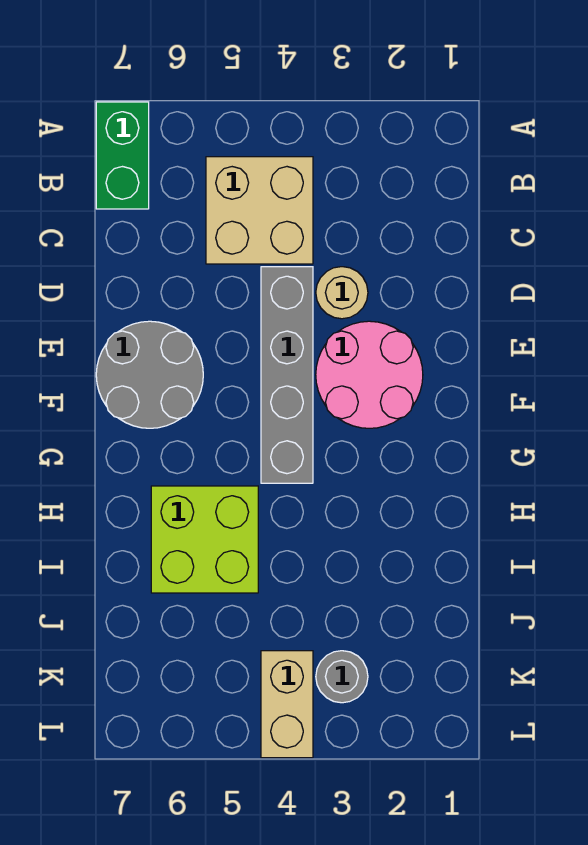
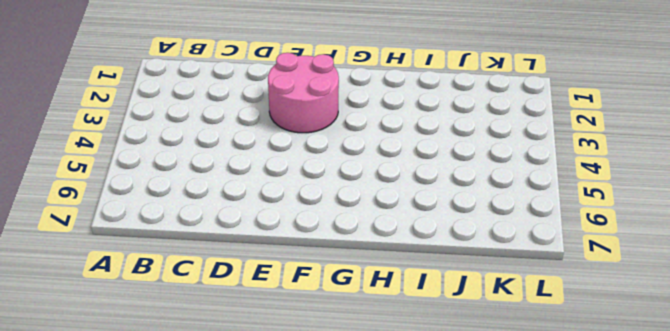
none -> green 1x2 brick [96,102,149,209]
none -> tan 2x2 brick [206,157,313,264]

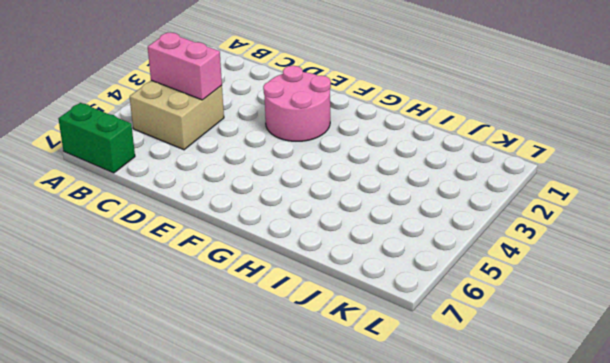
pink 1x2 brick [148,33,222,100] -> none
none -> tan 1x1 round brick [316,267,368,319]
none -> grey 1x4 brick [261,267,313,483]

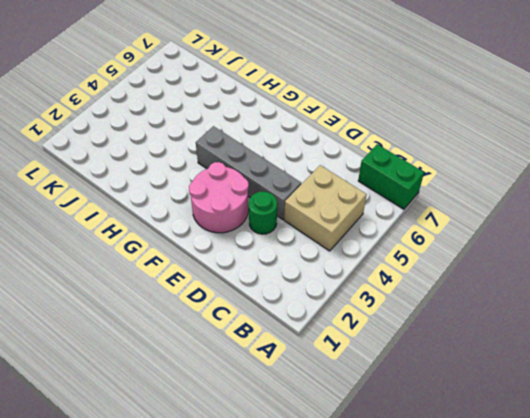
green 1x1 round brick [249,191,277,234] -> tan 1x1 round brick [316,267,368,319]
none -> grey 2x2 round brick [96,321,203,428]
none -> lime 2x2 brick [151,486,258,593]

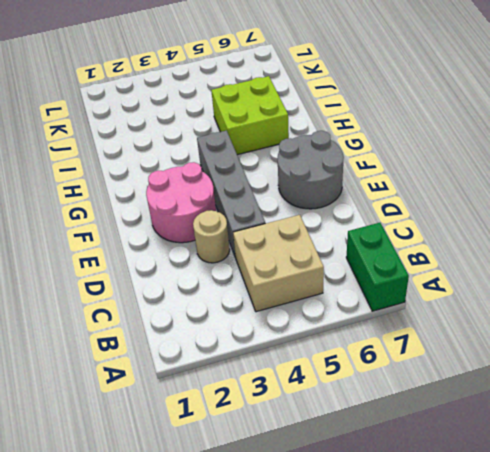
none -> grey 1x1 round brick [316,651,368,703]
none -> tan 1x2 brick [261,651,313,758]

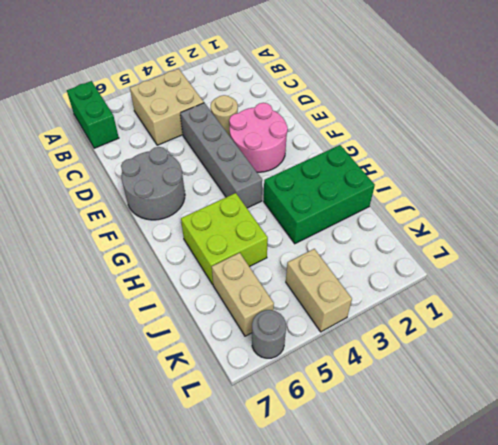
green 2x3 brick [264,145,375,244] -> none
tan 1x2 brick [212,253,274,336] -> none
grey 1x1 round brick [252,310,286,358] -> grey 1x1 round brick moved to [316,651,368,703]

